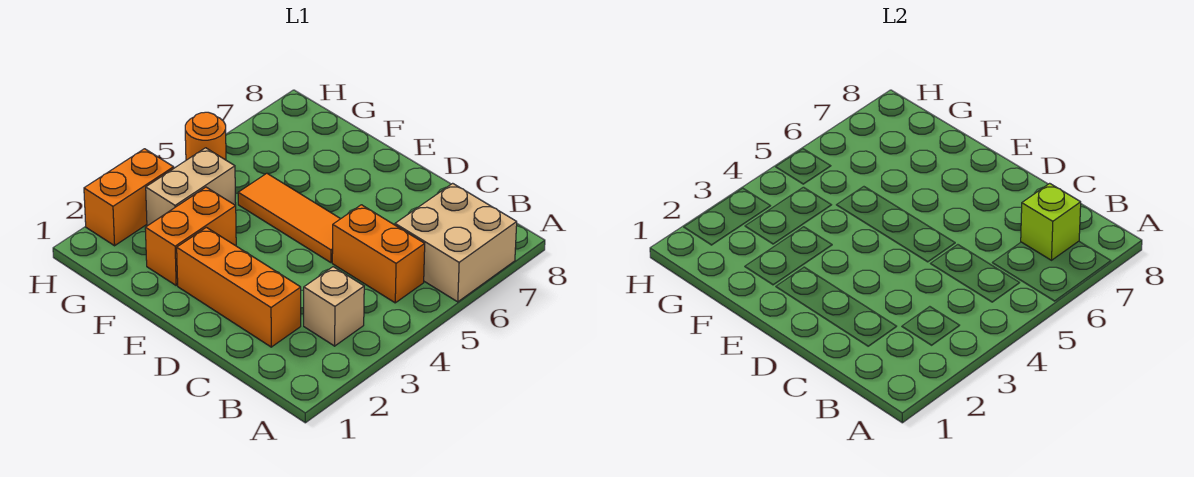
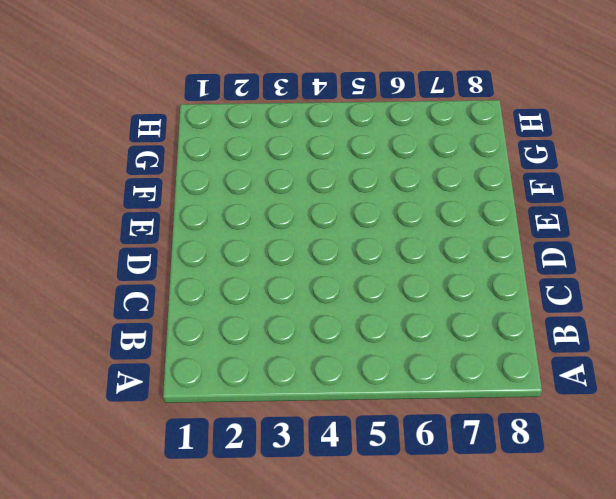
none -> tan 2x2 brick [395,183,517,302]
none -> tan 1x1 brick [304,267,364,346]

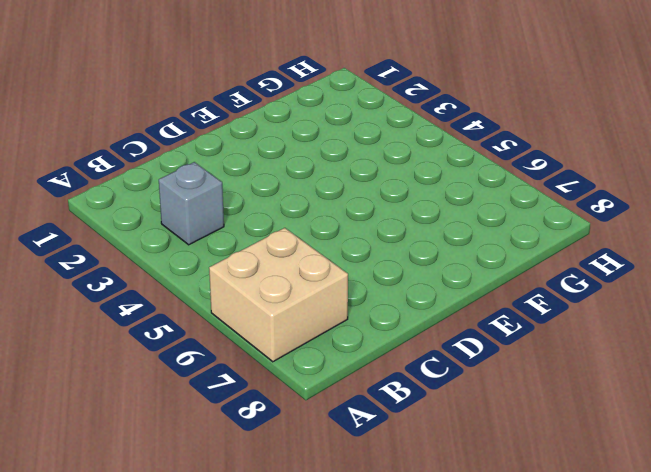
grey 1x1 brick [159,162,224,245] -> tan 1x1 brick [304,267,364,346]
none -> orange 1x2 brick [332,205,425,303]
none -> orange 1x3 brick [177,227,301,347]

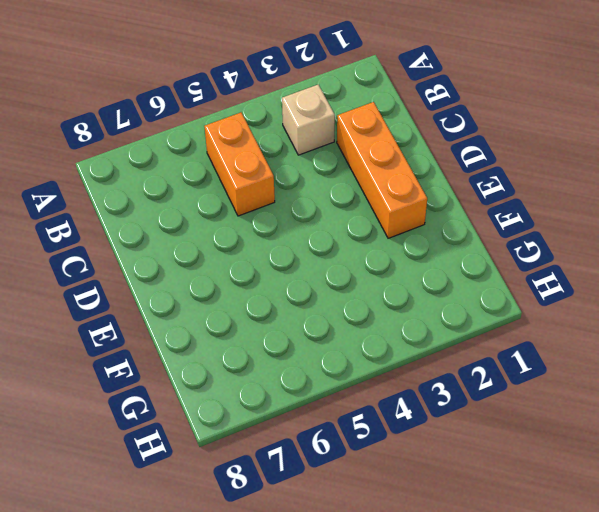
none -> tan 2x2 brick [395,183,517,302]
none -> orange 1x3 tile [238,173,340,263]

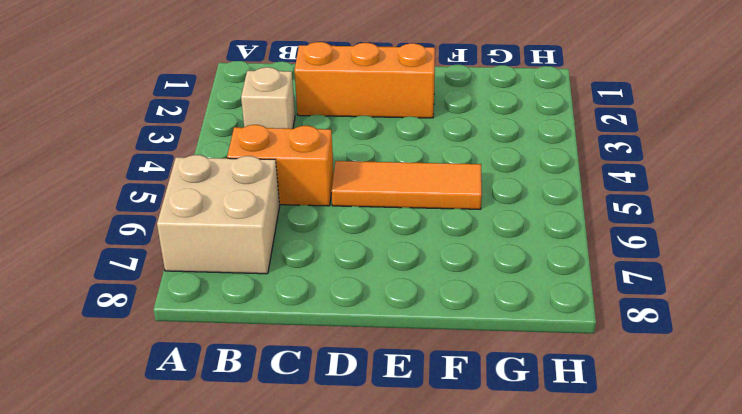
none -> orange 1x2 brick [145,187,236,285]
none -> tan 1x2 brick [146,148,236,226]

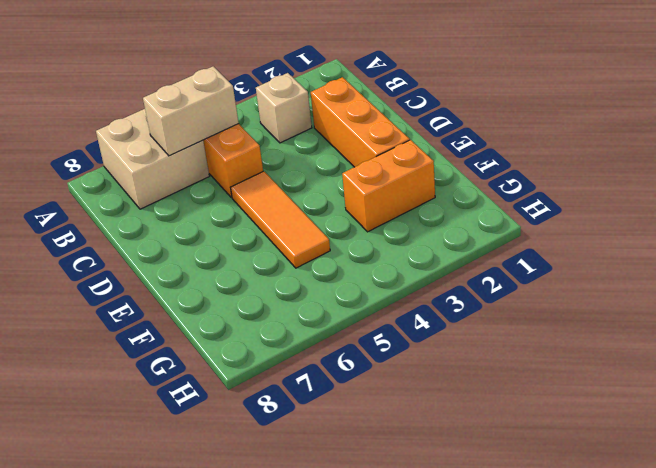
tan 1x2 brick [143,66,239,156] -> tan 1x2 brick moved to [146,148,236,226]
none -> orange 1x2 brick [84,149,174,246]
none -> orange 1x1 round brick [185,112,226,160]

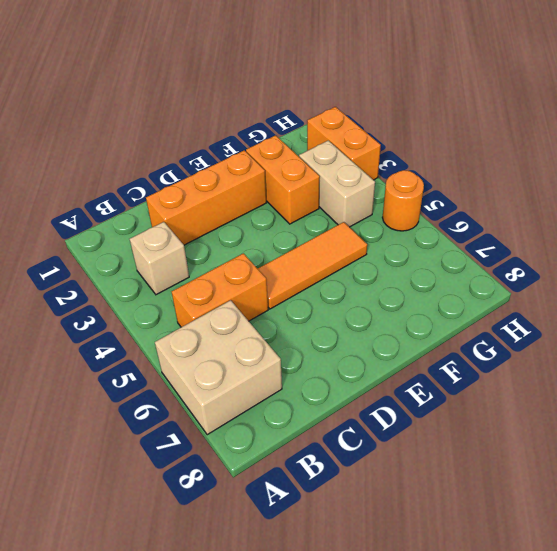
none -> lime 1x1 brick [1021,183,1081,260]

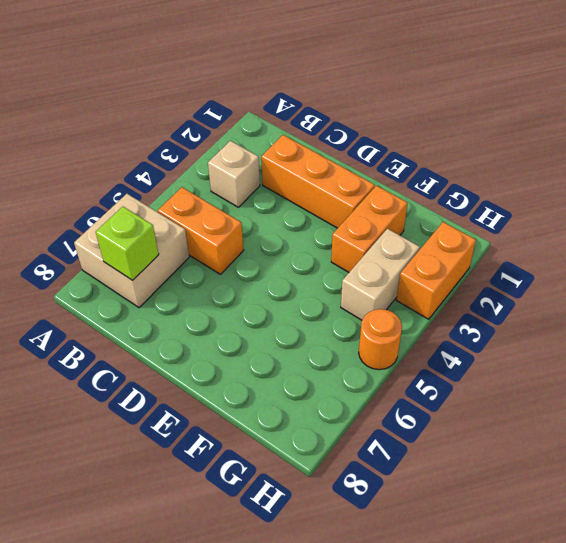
none -> orange 1x3 tile [238,173,340,263]

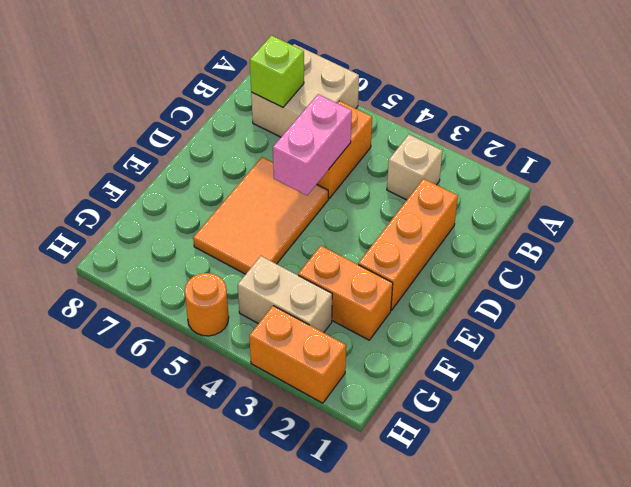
pink 1x2 brick [273,94,352,195] -> none
orange 2x3 tile [193,157,328,274] -> orange 1x3 tile [238,173,340,263]

